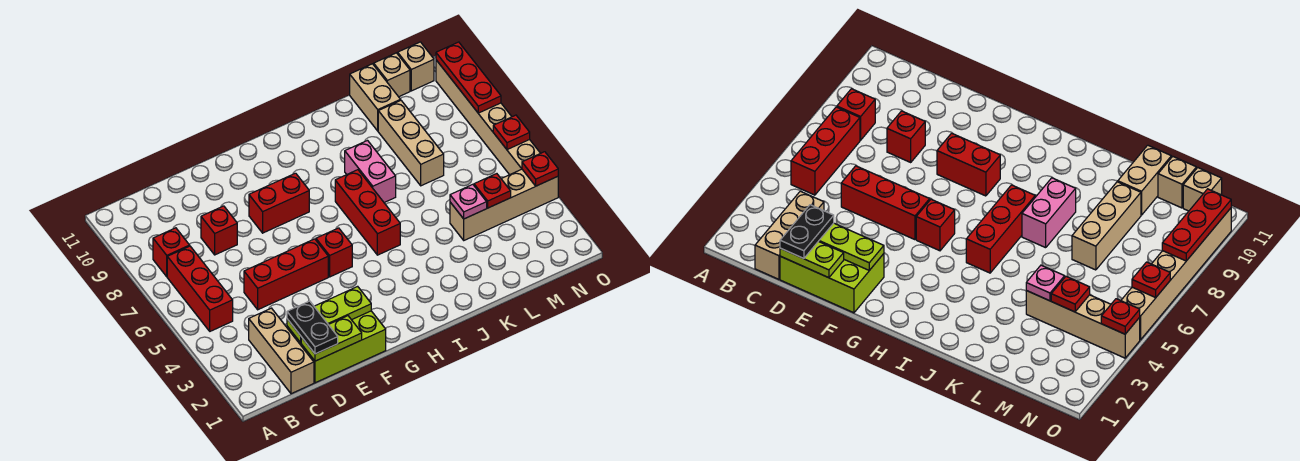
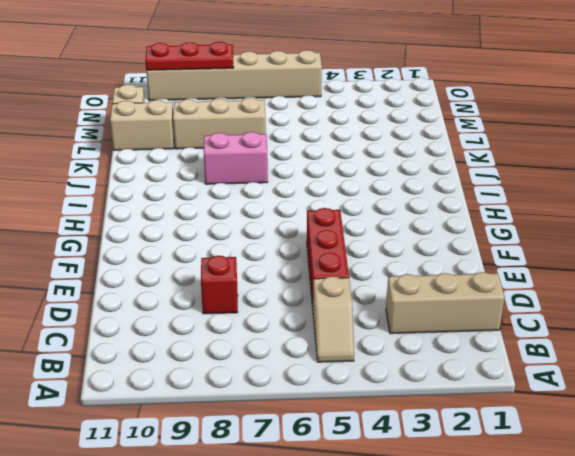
tan 1x2 slope [313,276,354,362] -> red 1x3 brick [167,246,233,331]
none -> red 1x1 brick [153,228,190,277]
none -> lime 2x3 brick [287,311,386,383]
none -> red 1x2 brick [249,173,309,233]

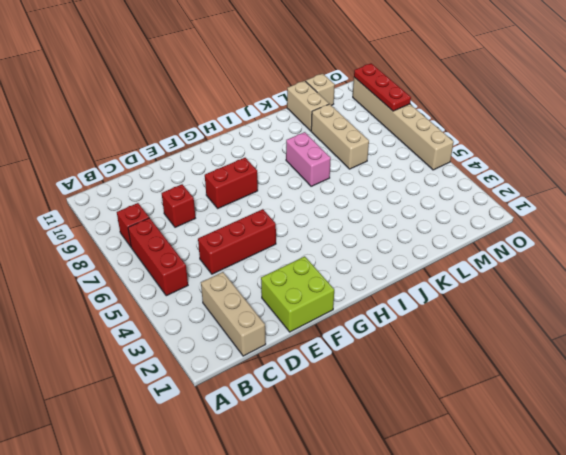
lime 2x2 brick [261,256,334,332] -> lime 2x3 brick [287,311,386,383]
none -> red 1x1 brick [316,228,352,277]
none -> red 1x3 brick [335,170,400,255]
none -> tan 1x4 brick [450,169,558,240]

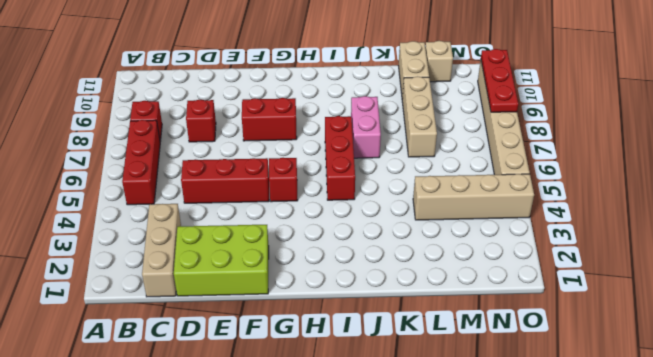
none -> tan 1x1 brick [398,42,434,91]
none -> lime 1x2 plate [301,316,362,361]
none -> lime 1x3 plate [287,286,371,343]

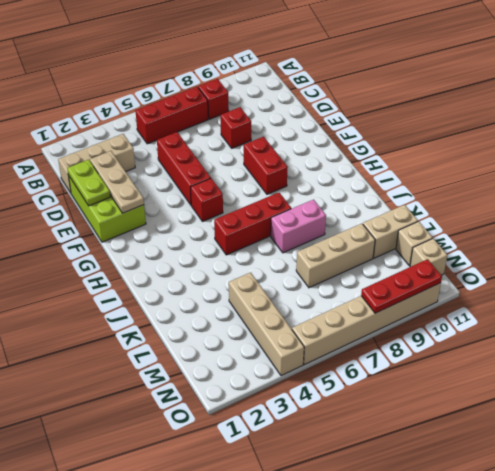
tan 1x3 plate [90,151,144,213] -> lime 1x3 plate [287,286,371,343]
none -> pink 1x1 plate [450,184,487,219]
none -> red 1x1 plate [474,174,511,208]
none -> red 1x1 plate [522,152,558,186]

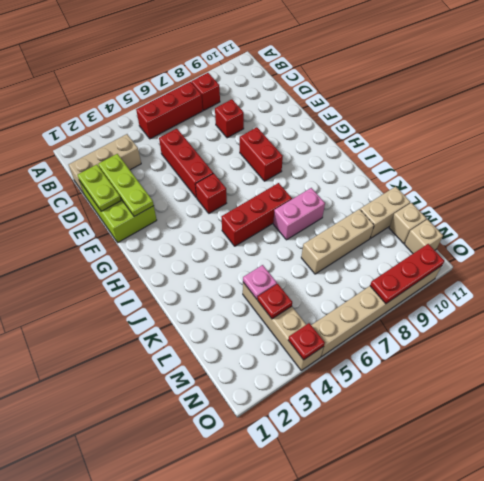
none -> red 1x1 plate [493,115,530,150]
none -> black 1x2 plate [287,301,338,354]

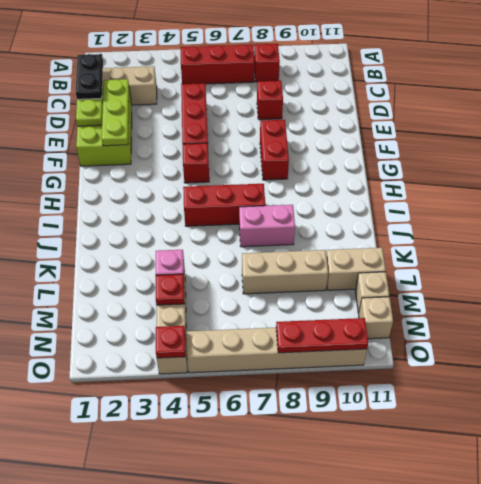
black 1x2 plate [76,54,103,99] -> black 1x2 plate turned to [287,301,338,354]
none -> red 1x1 plate [493,115,530,150]

